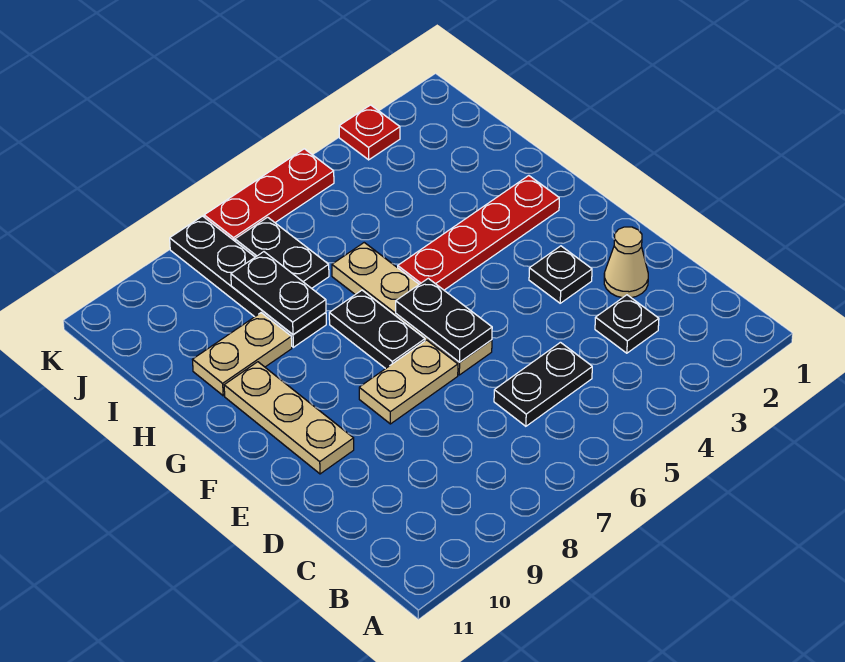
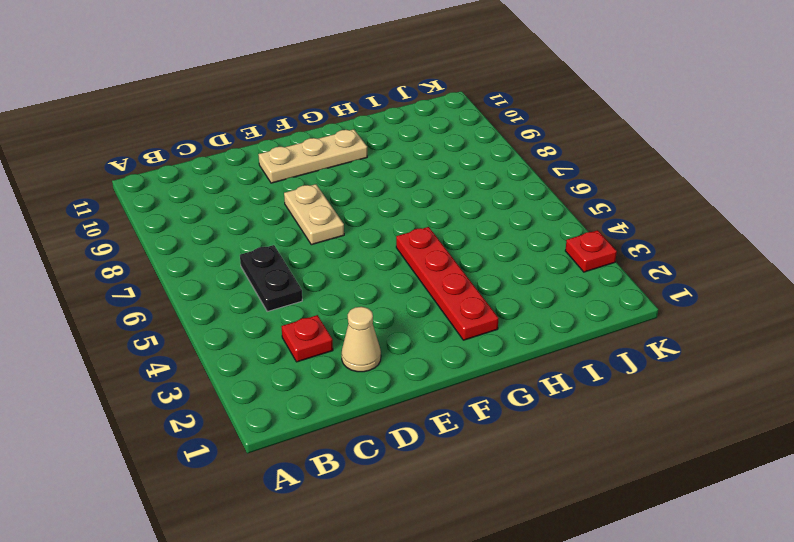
red 1x1 plate [281,315,333,362] -> black 1x1 plate [595,295,659,353]
none -> black 1x1 plate [529,246,592,303]
none -> tan 1x4 plate [332,243,492,375]
none -> black 1x2 plate [329,290,425,369]

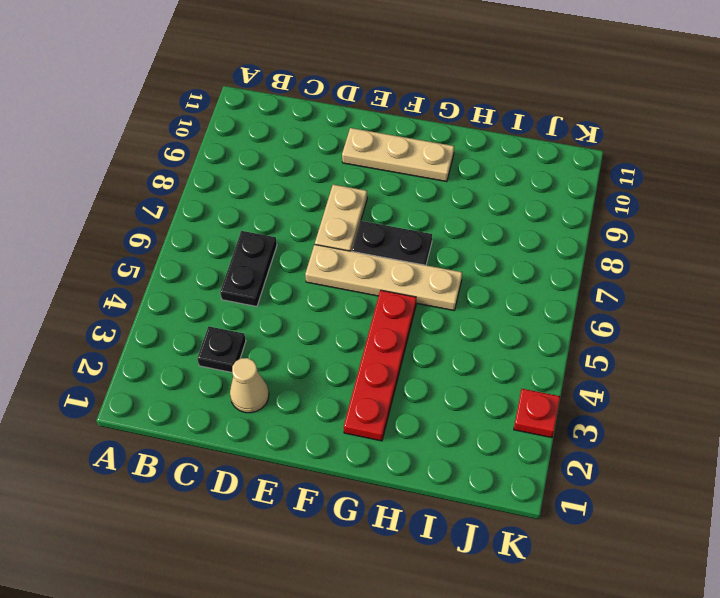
none -> black 1x1 plate [529,246,592,303]
none -> black 1x4 plate [170,216,326,347]
none -> tan 1x2 plate [193,313,292,396]

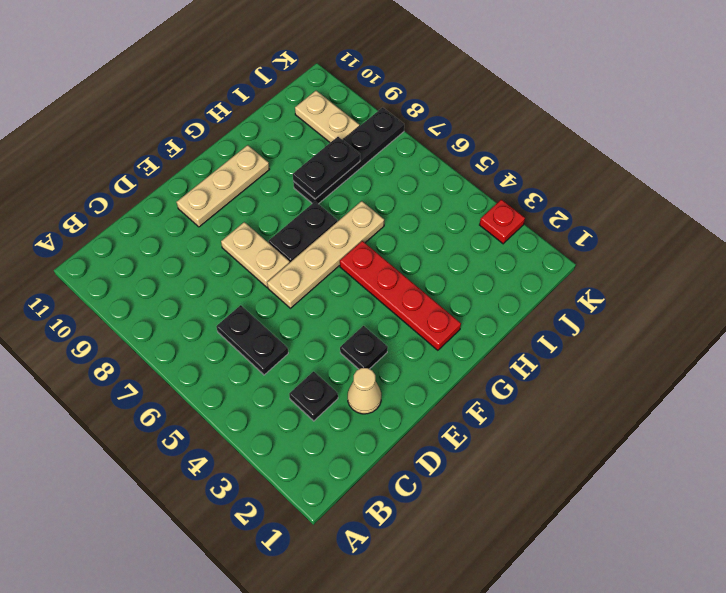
tan 1x2 plate [295,91,360,143] -> tan 1x2 plate moved to [193,313,292,396]
none -> black 1x2 plate [235,217,329,288]
none -> red 1x3 plate [204,149,334,241]
none -> black 1x2 plate [396,278,492,362]

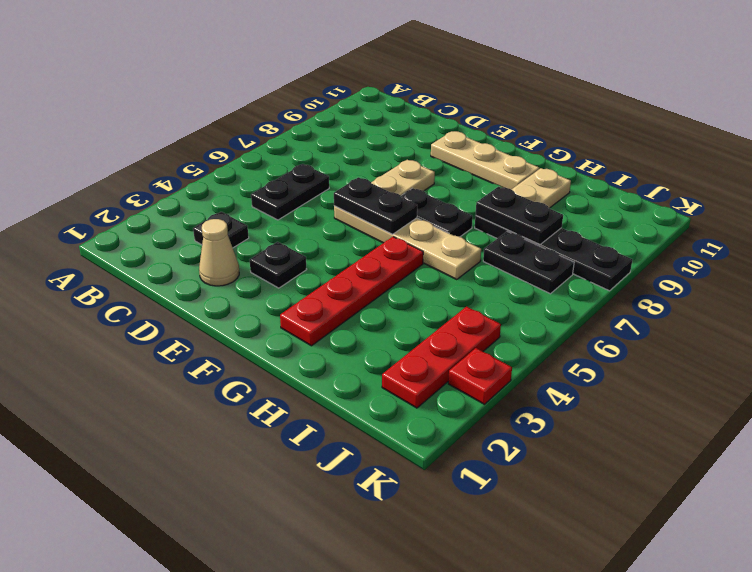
red 1x3 plate [382,307,501,408] -> red 1x3 plate moved to [204,149,334,241]

